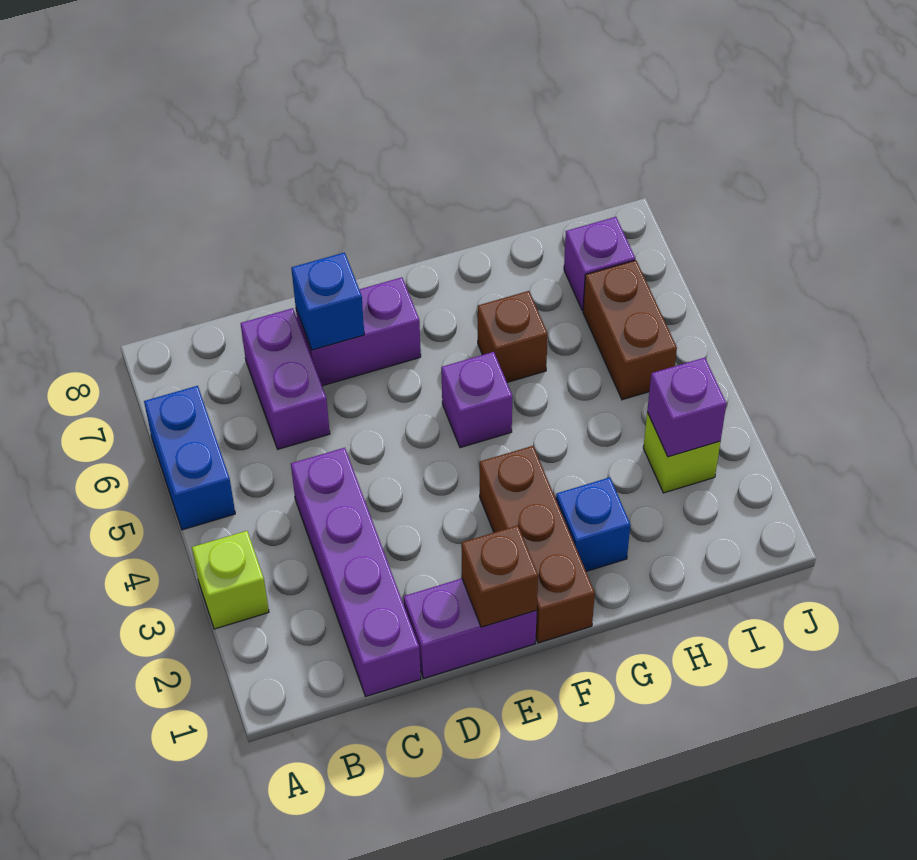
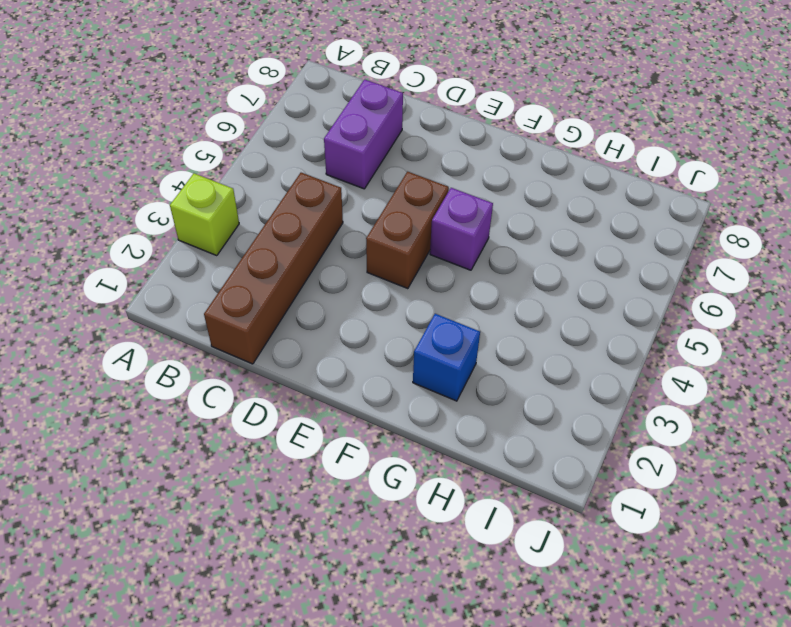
brown 1x4 brick [204,173,343,364] -> purple 1x4 brick [291,448,421,696]
brown 1x2 brick [366,172,449,289] -> brown 1x2 brick moved to [583,260,677,400]
none -> blue 1x2 brick [144,386,235,530]
none -> purple 1x2 brick [404,578,537,678]
none -> purple 1x2 brick [296,277,421,386]

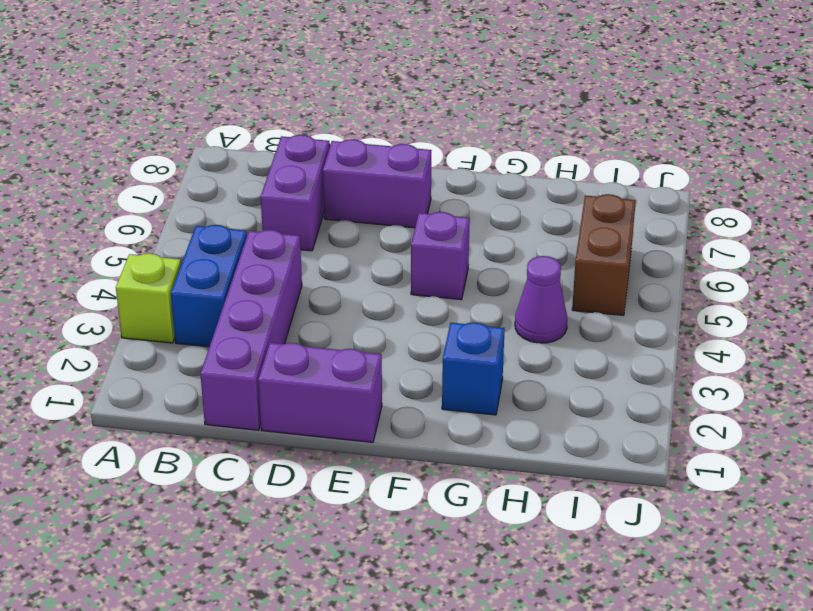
blue 1x2 brick [171,225,247,347] -> blue 1x2 brick moved to [144,386,235,530]
purple 1x1 cone [515,256,567,343] -> none
none -> brown 1x3 brick [480,446,595,643]
none -> brown 1x1 brick [478,291,548,382]
none -> lime 1x1 brick [643,412,720,493]

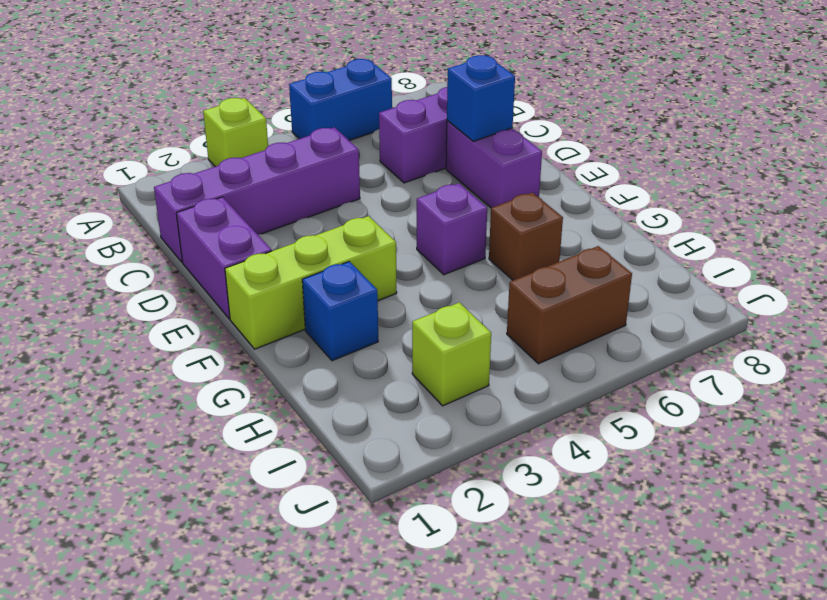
lime 1x3 brick [225,216,397,349] -> brown 1x3 brick [480,446,595,643]
none -> purple 1x1 brick [564,217,635,311]
none -> brown 1x1 brick [461,525,538,627]
none -> purple 1x1 brick [647,358,726,457]

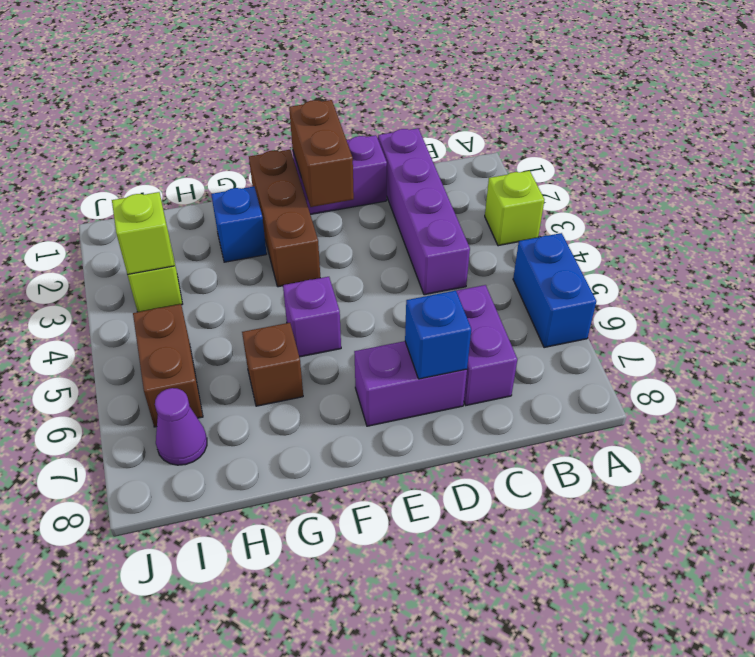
brown 1x2 brick [289,100,354,207] -> brown 1x1 brick [461,525,538,627]
lime 1x1 brick [112,192,174,275] -> purple 1x1 brick [647,358,726,457]
purple 1x1 cone [155,388,207,465] -> purple 1x1 brick [564,217,635,311]

